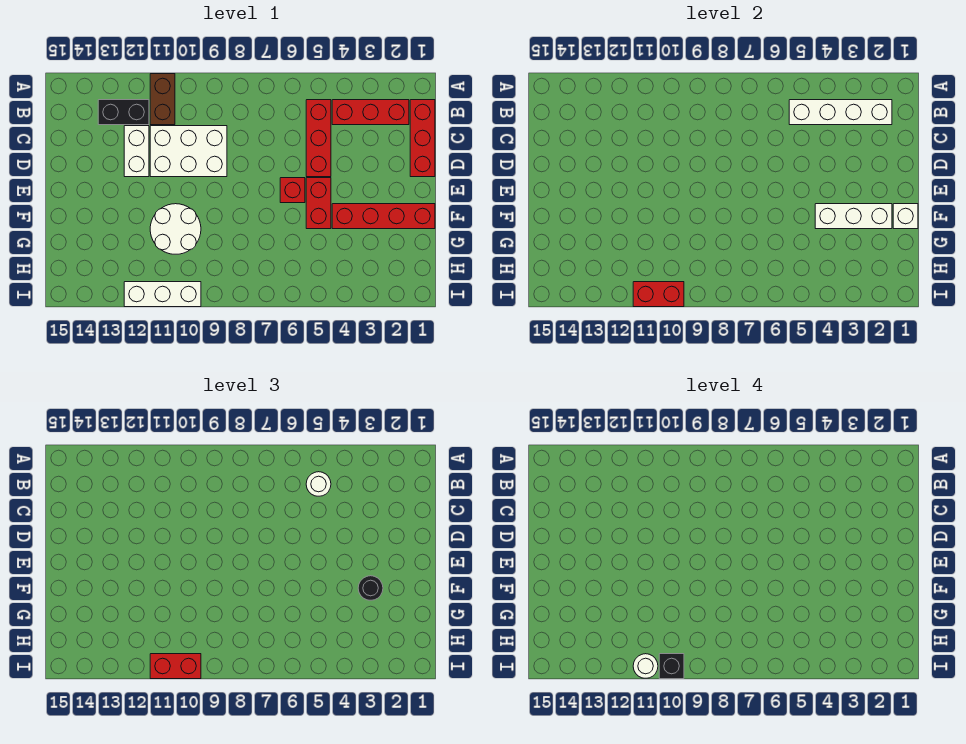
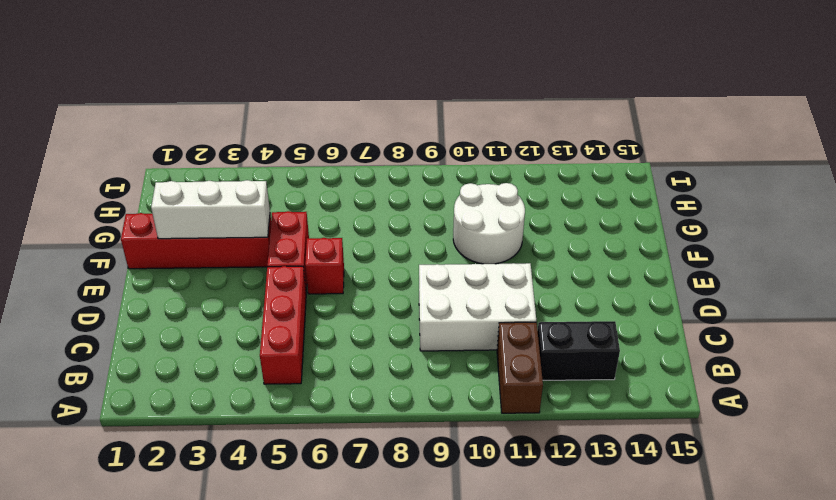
none -> red 1x3 brick [410,100,435,177]
none -> red 1x3 brick [332,100,409,125]
none -> white 1x2 brick [124,126,149,177]

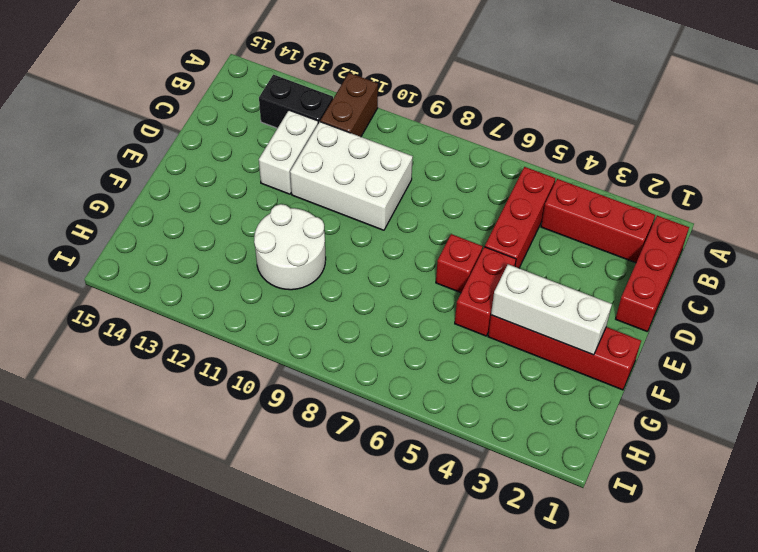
none -> white 1x3 brick [124,282,201,307]
none -> white 1x4 brick [789,100,892,125]
none -> white 1x1 brick [893,204,918,229]

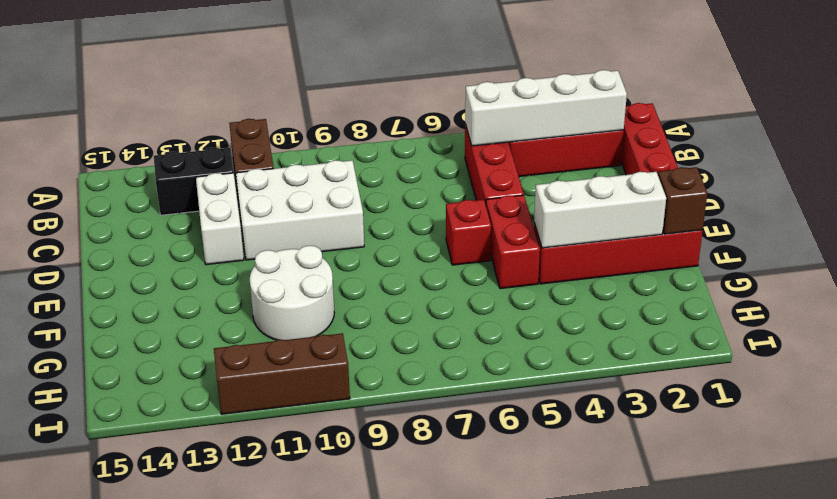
brown 1x1 brick [658,167,707,234] -> white 1x1 brick [893,204,918,229]
brown 1x3 brick [214,333,350,414] -> white 1x3 brick [124,282,201,307]
none -> red 1x2 brick [633,282,684,307]
none -> white 1x1 round brick [306,472,331,496]
none -> black 1x1 round brick [358,576,383,600]

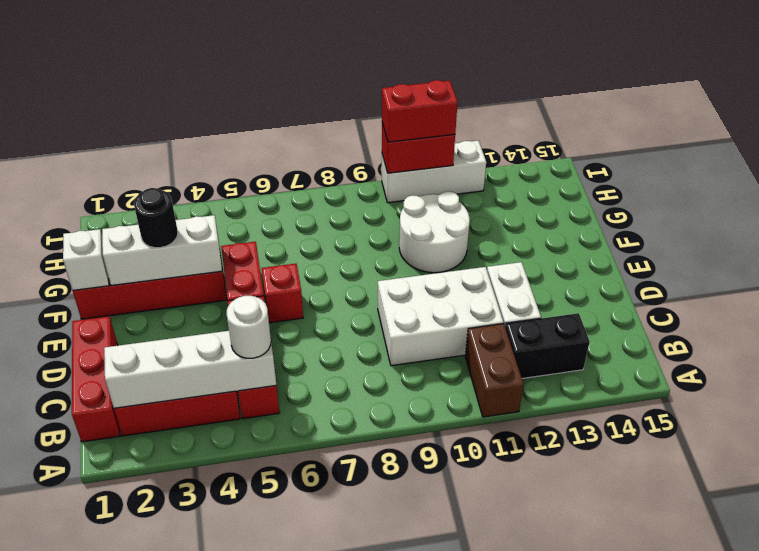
none -> black 1x1 brick [659,654,684,679]
none -> white 1x1 round brick [633,654,658,678]

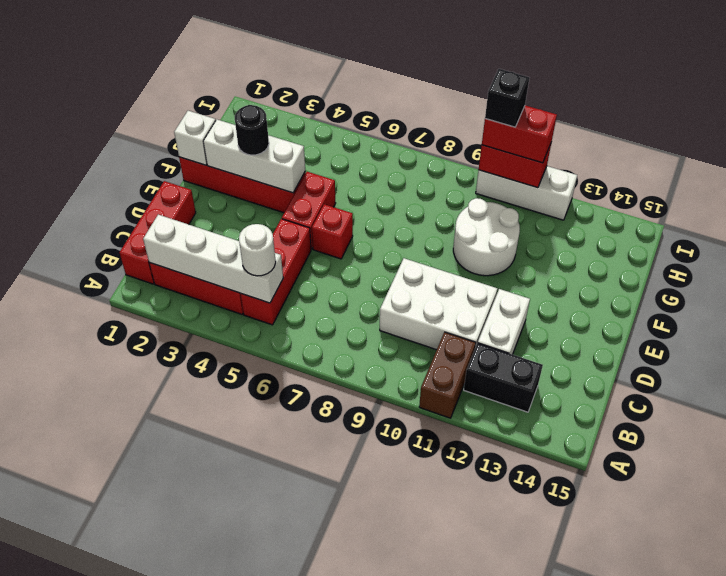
none -> white 1x1 round brick [633,654,658,678]

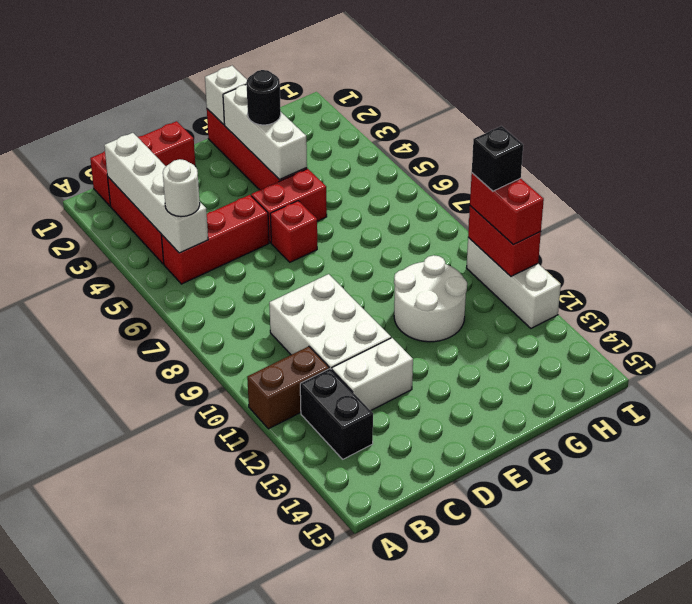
none -> white 1x1 round brick [633,654,658,678]

